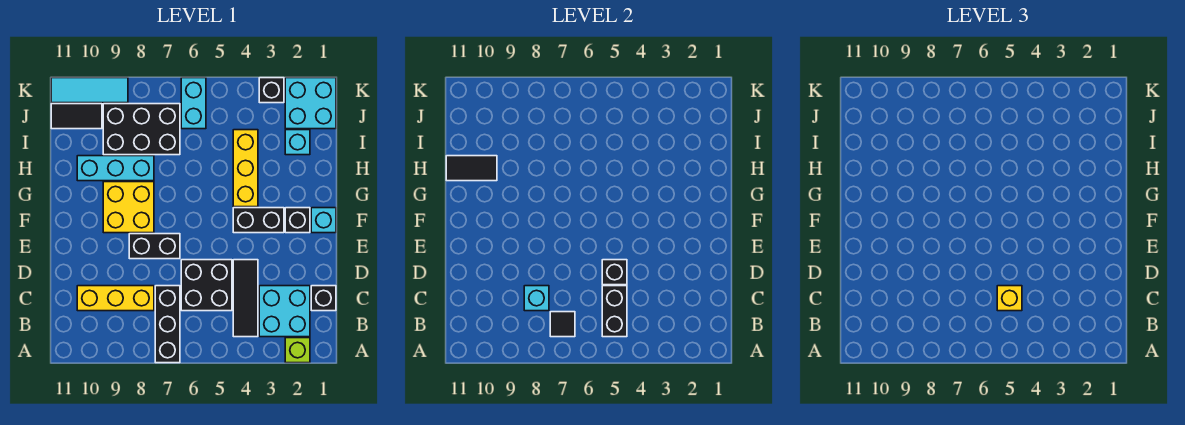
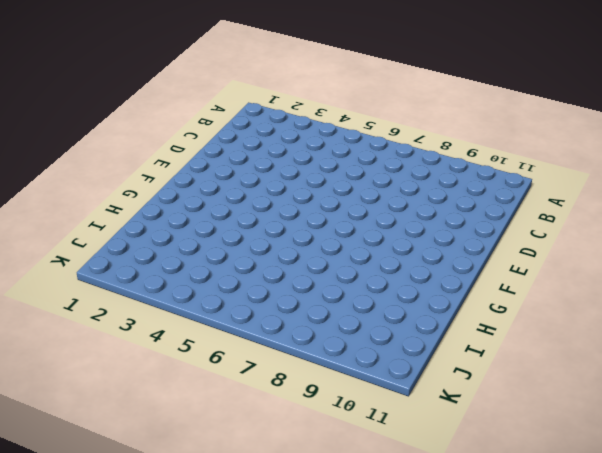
none -> lime 1x1 brick [285,338,310,363]
none -> black 1x3 brick [155,286,180,363]
none -> cyan 2x2 brick [259,286,310,337]

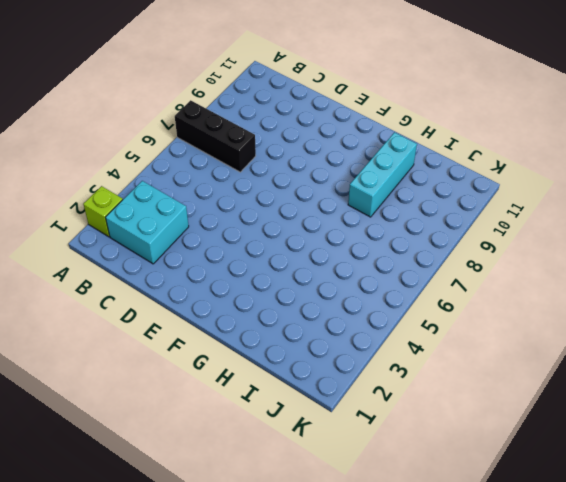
none -> black 1x3 tile [233,260,258,337]
none -> black 1x1 brick [311,286,336,311]
none -> black 2x2 brick [181,260,232,311]

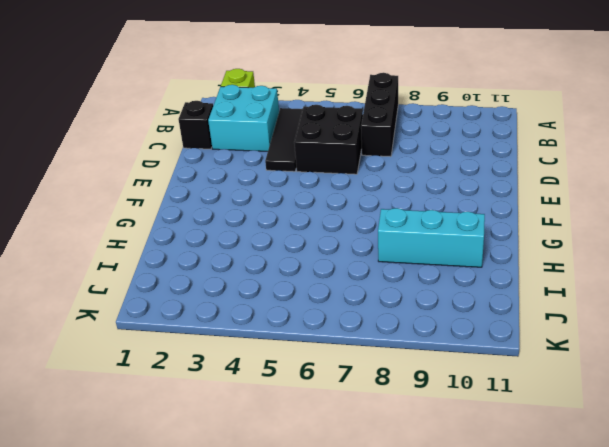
none -> yellow 1x3 brick [77,286,154,311]
none -> black 1x2 brick [129,234,180,259]
none -> cyan 1x1 brick [311,208,336,233]

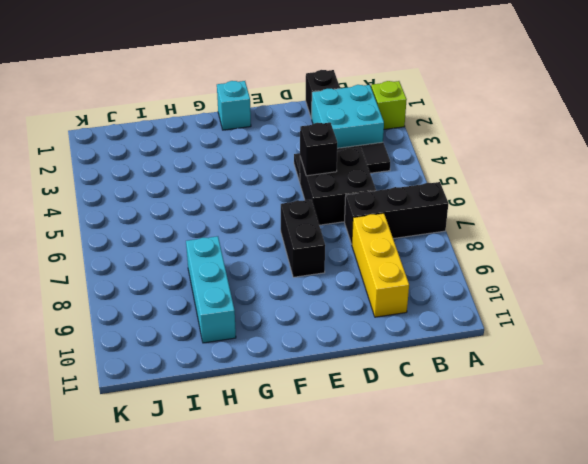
none -> black 1x1 brick [285,208,310,233]
none -> black 1x2 brick [233,208,284,233]
none -> yellow 2x2 brick [103,182,154,233]

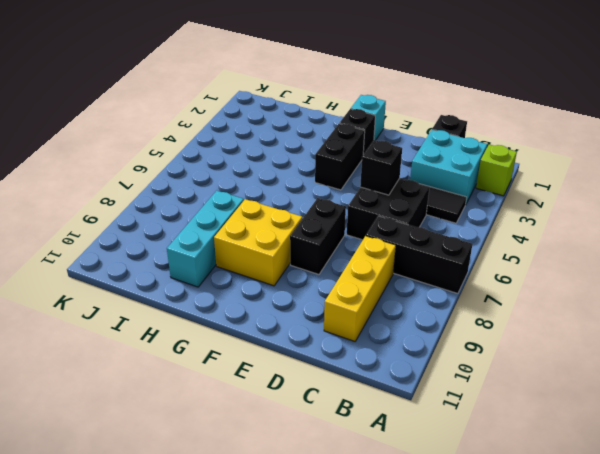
none -> yellow 1x3 brick [233,130,258,207]
none -> cyan 1x1 brick [285,130,310,155]
none -> black 2x3 brick [103,104,180,155]

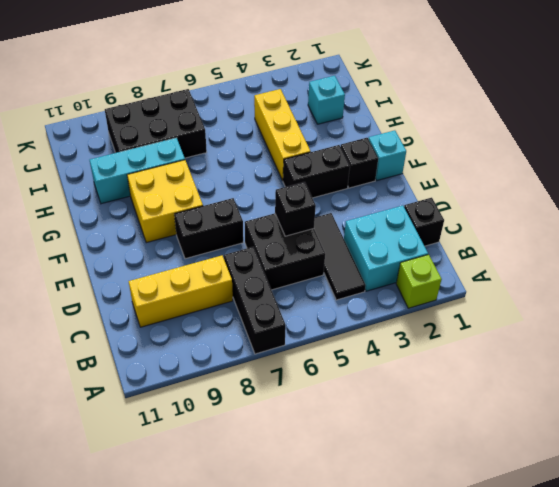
none -> cyan 2x2 brick [285,78,336,129]
none -> cyan 1x2 brick [181,78,206,129]
none -> black 1x2 tile [51,104,102,129]

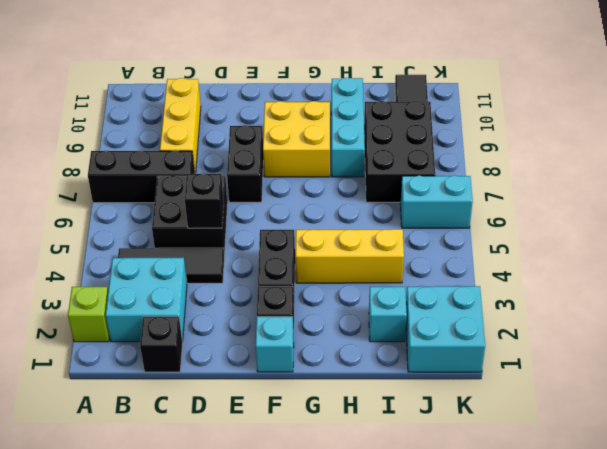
none -> black 1x1 brick [259,78,284,103]
none -> cyan 1x3 tile [51,78,128,103]
none -> black 1x2 brick [602,286,627,337]

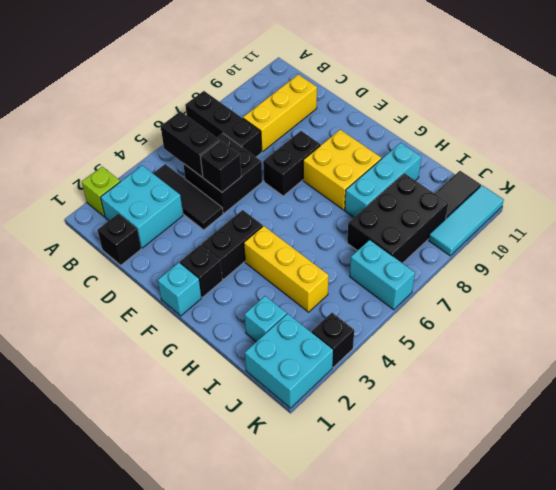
none -> black 1x1 tile [550,312,575,337]
none -> cyan 1x1 brick [524,286,549,311]
none -> black 1x2 tile [446,156,497,181]

